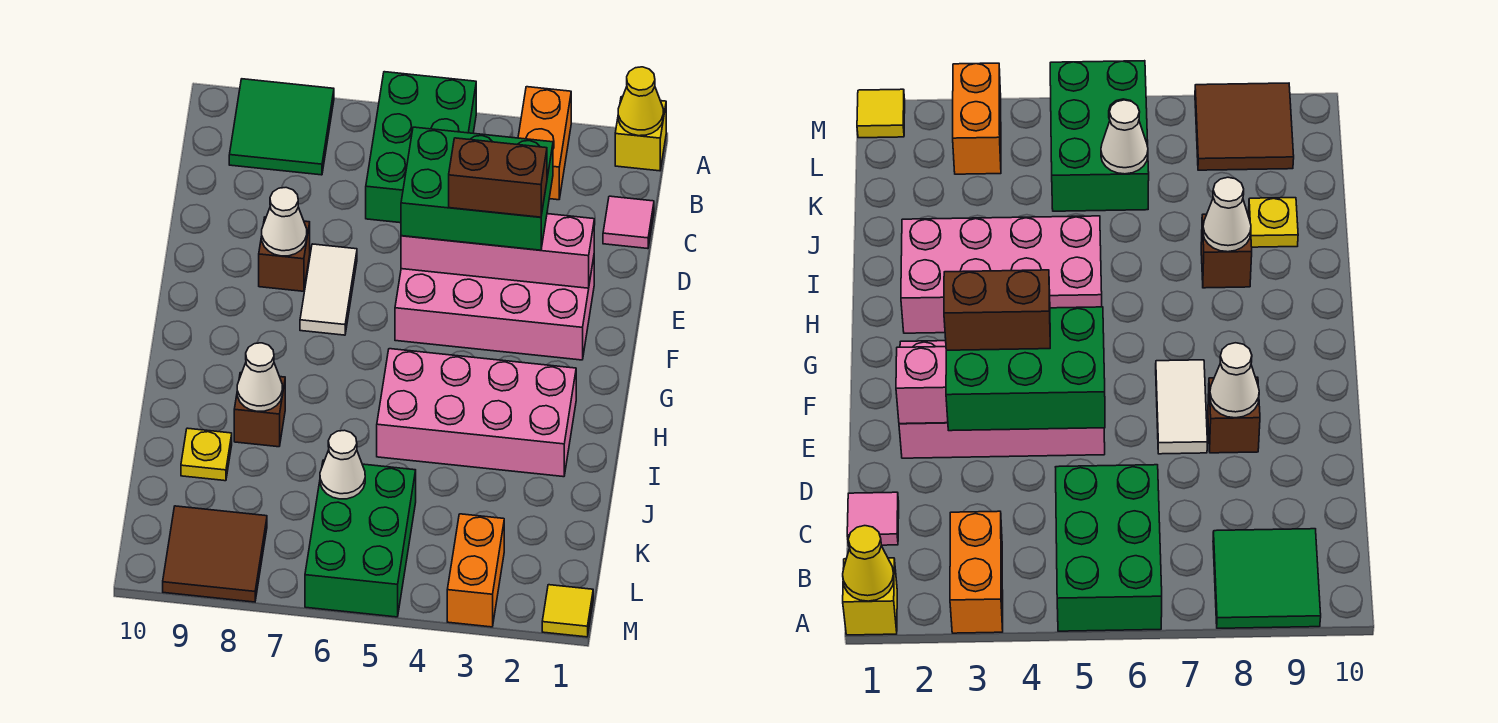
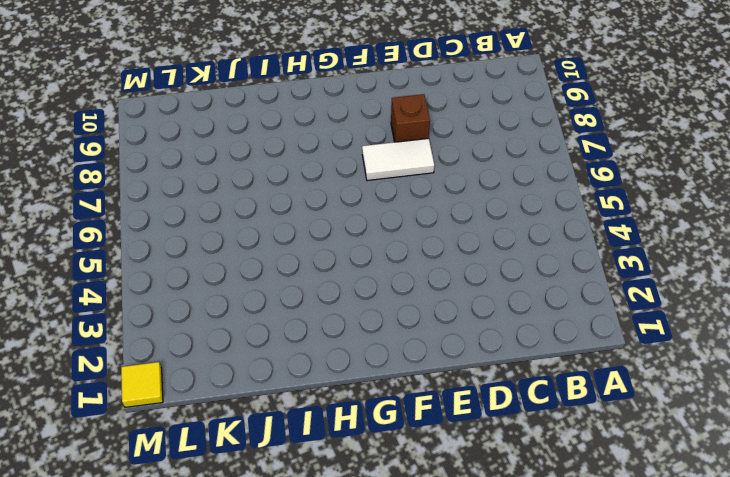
none -> yellow 1x1 brick [615,97,666,171]
none -> orange 1x2 brick [518,87,571,200]
none -> green 2x3 brick [366,72,476,223]

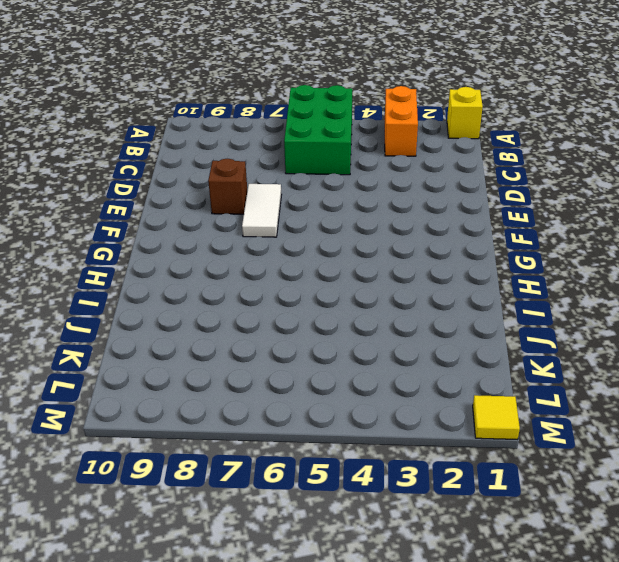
none -> green 2x2 tile [229,79,334,175]
none -> pink 1x1 tile [603,196,654,249]
none -> pink 2x4 brick [395,258,594,360]

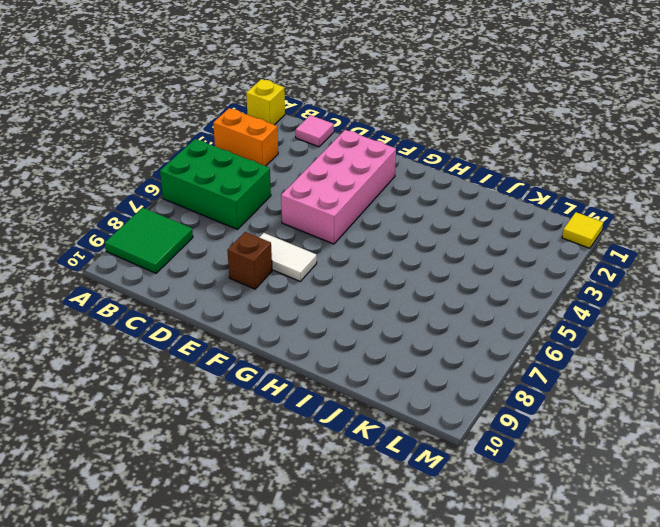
none -> pink 2x4 brick [377,349,576,477]
none -> brown 1x1 brick [234,373,285,447]
none -> yellow 1x1 plate [181,428,232,481]

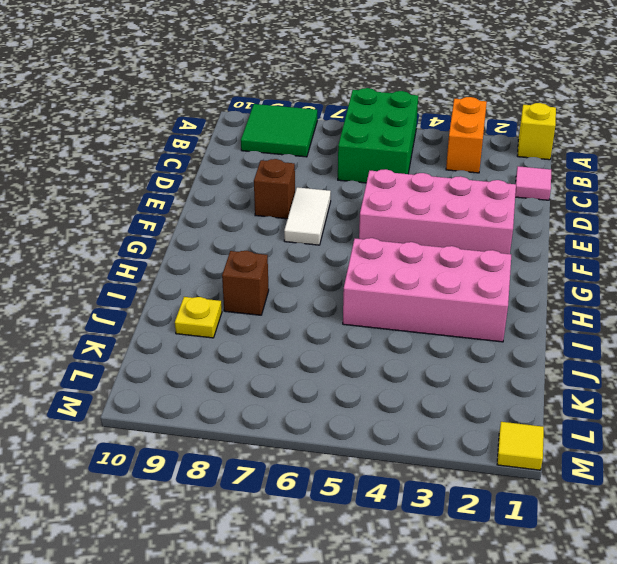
none -> green 2x3 brick [305,460,416,617]
none -> orange 1x2 brick [447,514,504,627]
none -> brown 2x2 tile [163,506,267,602]

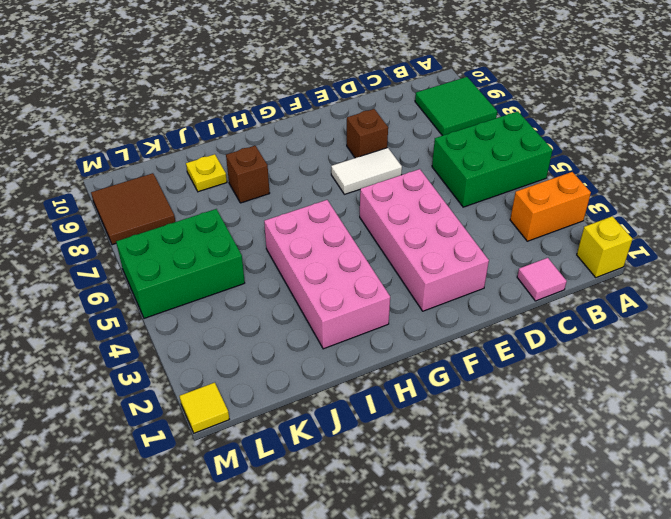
none -> orange 1x2 brick [447,514,504,627]
none -> yellow 1x1 cone [618,67,663,136]
none -> pink 1x4 brick [401,214,594,288]

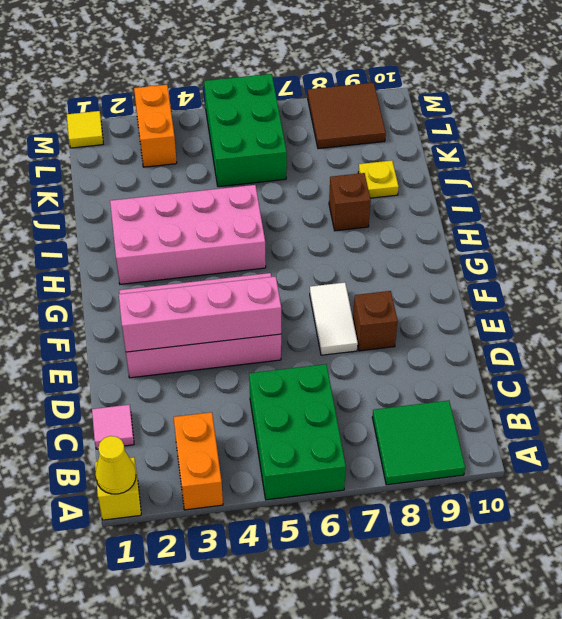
none -> white 1x1 cone [262,188,307,256]
none -> white 1x1 cone [237,343,282,411]
none -> white 1x1 cone [320,430,365,499]

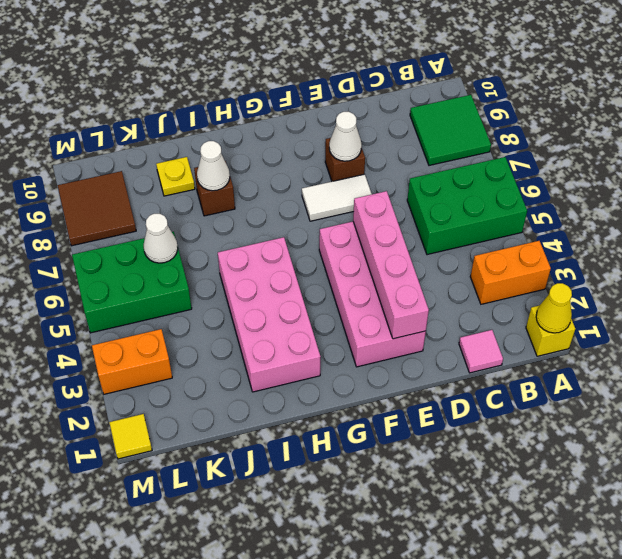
none -> green 2x3 brick [401,127,553,250]
none -> brown 1x2 brick [449,138,547,217]

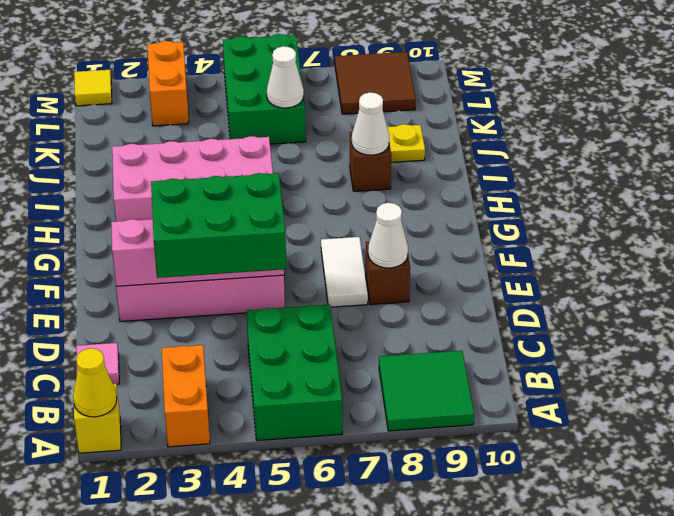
none -> brown 1x2 brick [449,138,547,217]

